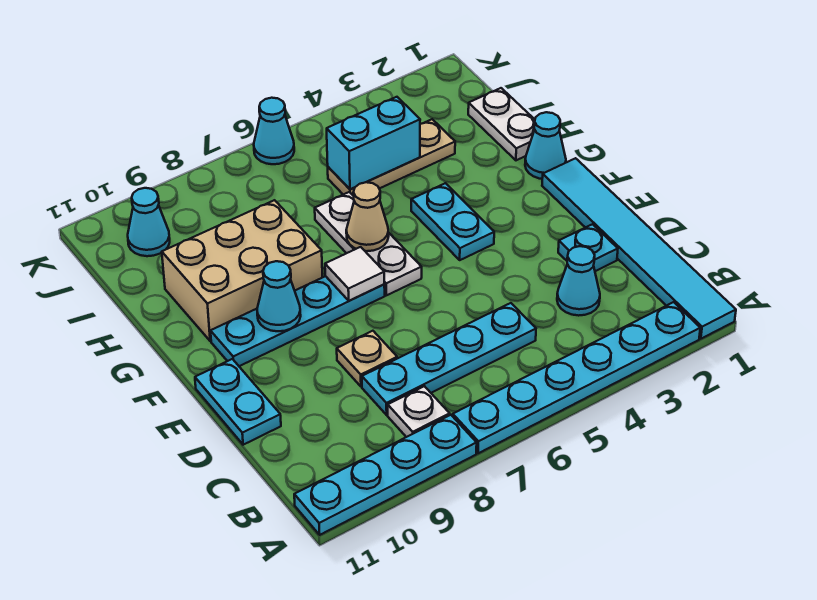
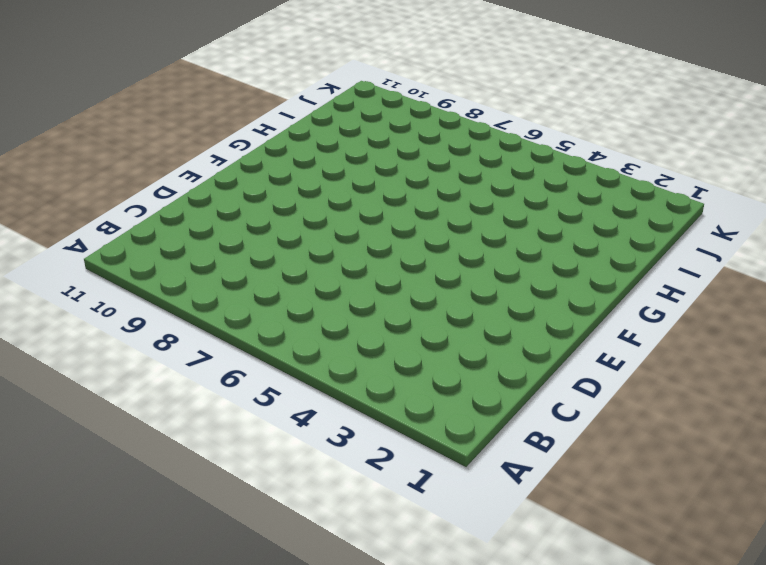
none -> cyan 1x6 tile [542,158,736,339]
none -> cyan 1x6 plate [453,302,700,453]
none -> cyan 1x4 plate [294,415,477,535]

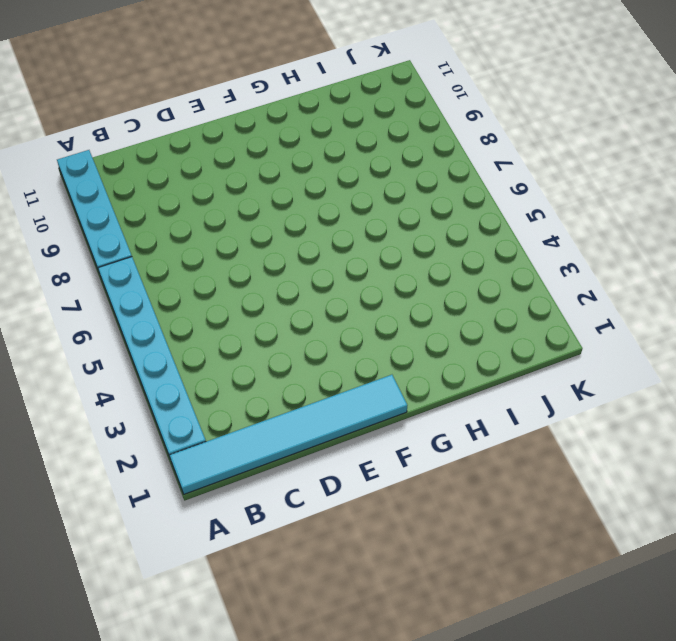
none -> white 1x1 plate [388,386,450,437]
none -> cyan 1x1 cone [557,246,600,316]
none -> cyan 1x4 plate [362,303,536,415]

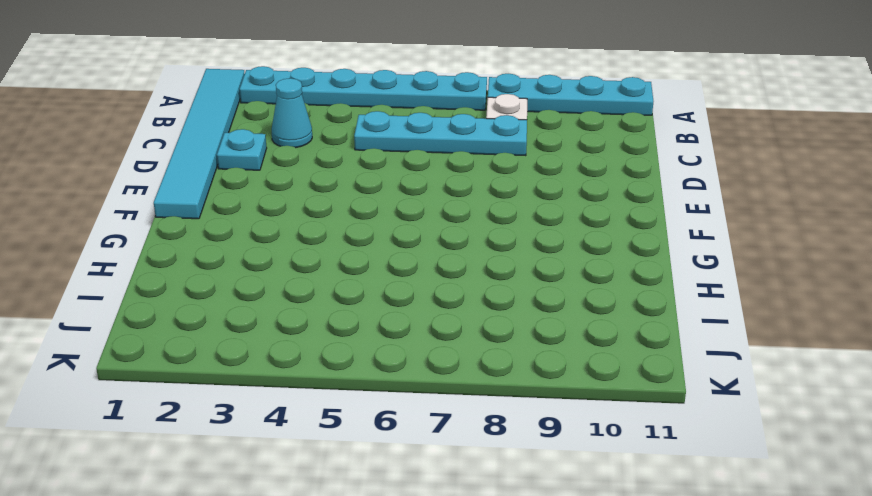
none -> tan 1x1 plate [337,331,397,387]
none -> cyan 1x2 plate [195,359,281,445]
none -> cyan 1x2 plate [411,183,494,260]

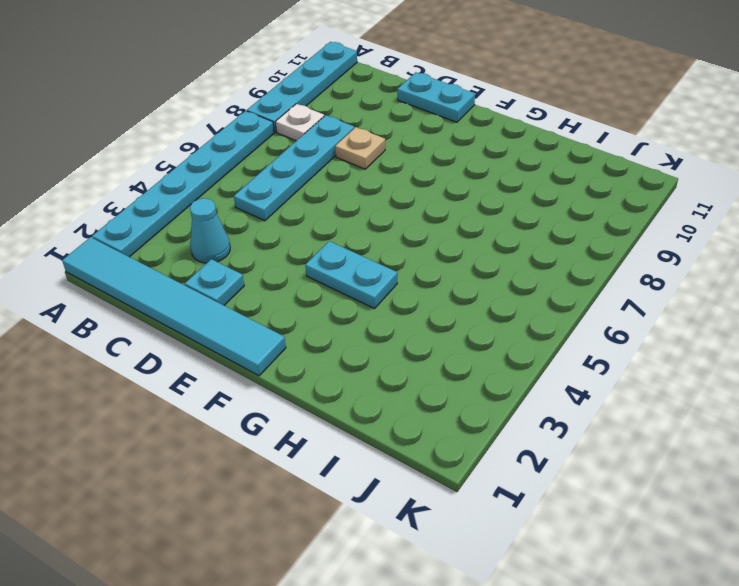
none -> white 1x3 plate [315,192,422,295]
none -> cyan 1x4 plate [211,276,385,366]
none -> cyan 1x1 cone [525,112,566,179]

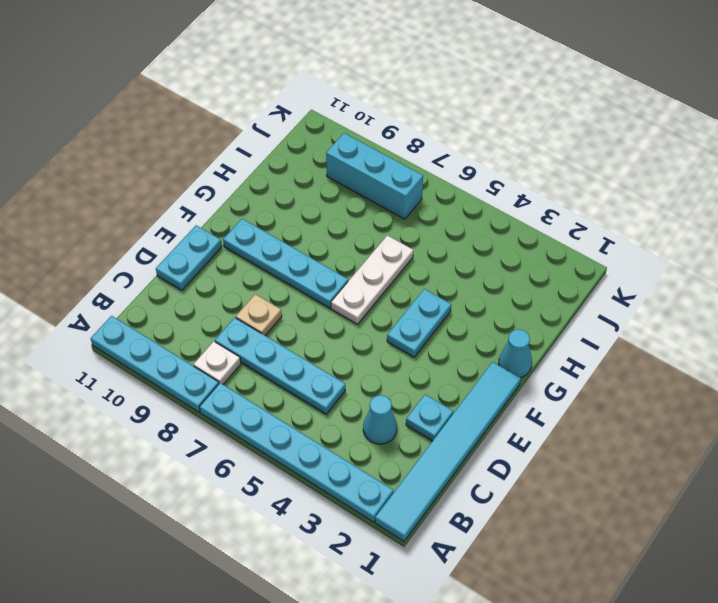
cyan 1x3 brick [326,133,423,219] -> none
none -> tan 2x3 brick [162,200,322,341]
none -> white 1x2 plate [468,88,535,160]
none -> tan 1x3 plate [328,119,455,196]

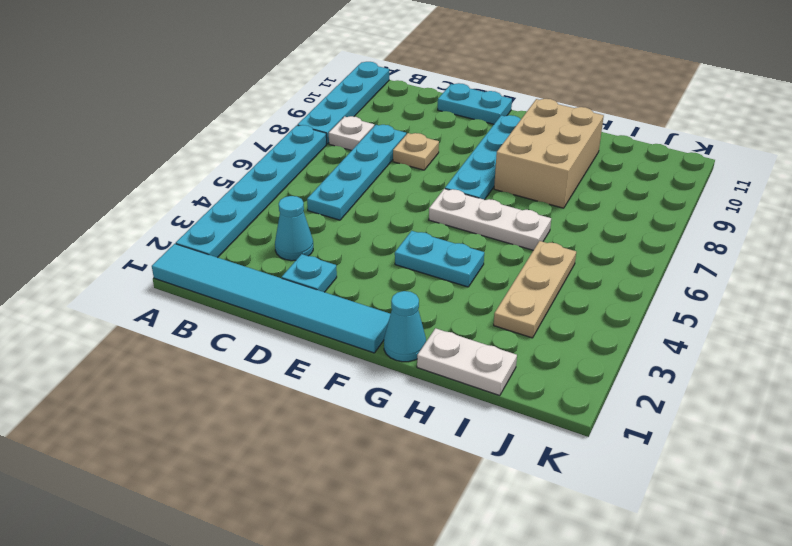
none -> cyan 1x1 cone [128,188,170,256]
none -> cyan 1x1 cone [254,98,294,164]
none -> white 1x1 tile [325,247,384,301]

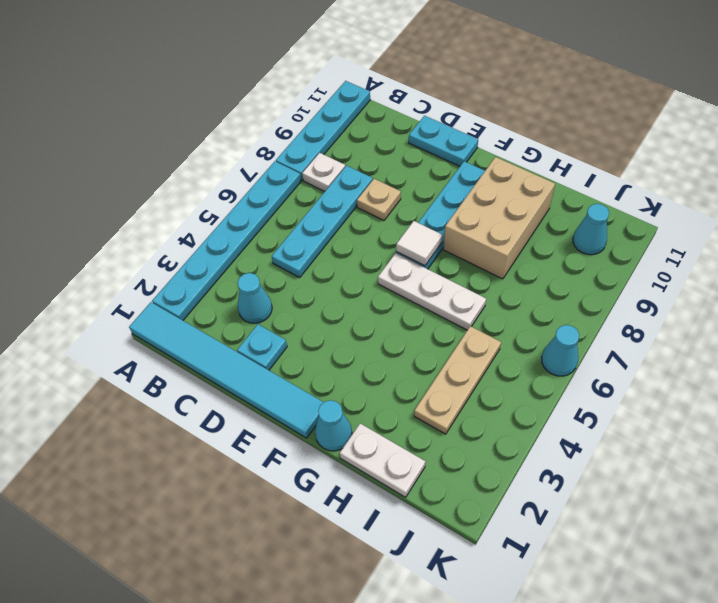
none -> cyan 1x2 plate [411,183,494,260]
none -> cyan 1x1 cone [257,261,301,331]
none -> tan 1x1 cone [346,182,389,251]

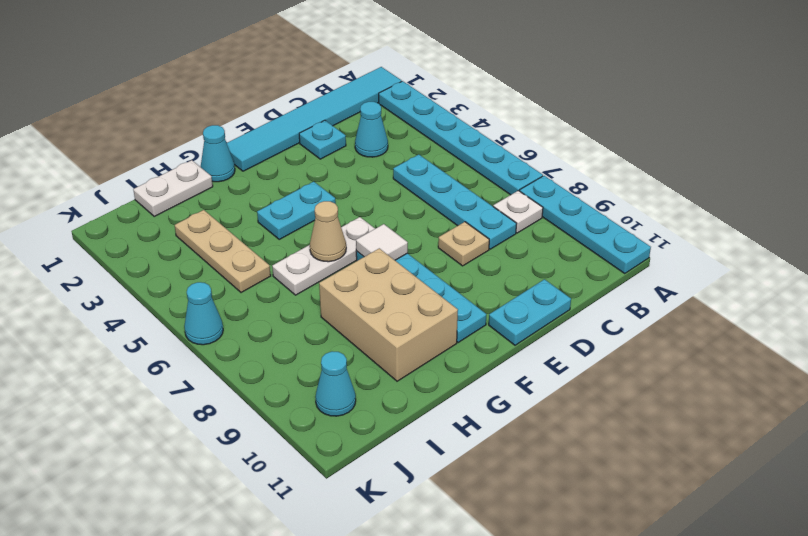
none -> cyan 1x1 cone [257,261,301,331]
none -> cyan 1x2 brick [327,97,420,189]

